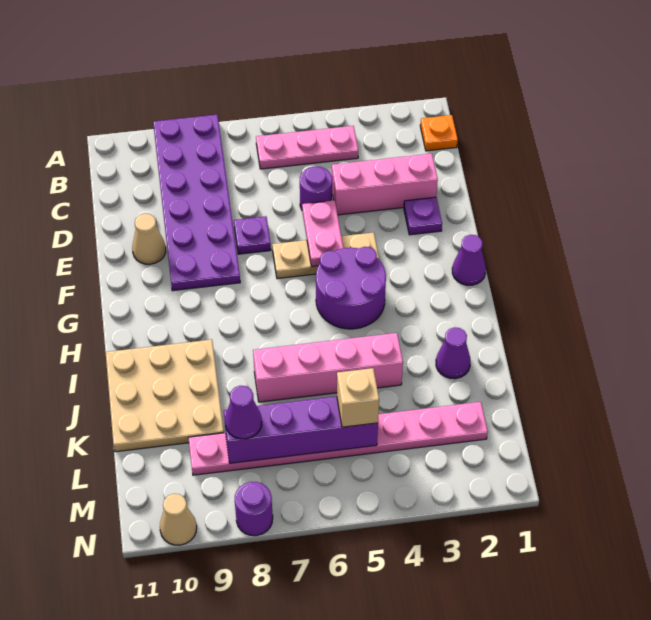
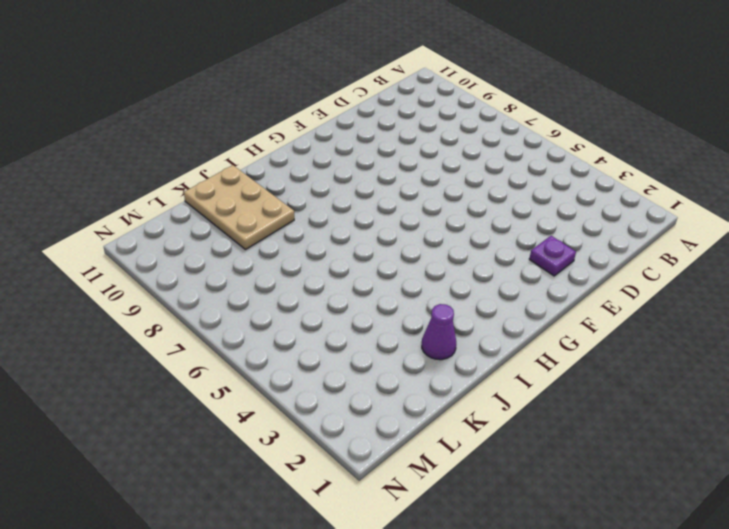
tan 2x3 plate [184,165,294,250] -> tan 3x3 plate [106,340,224,452]
none -> purple 2x6 plate [153,115,240,291]
none -> orange 1x1 plate [420,115,458,151]
none -> pink 1x3 plate [256,126,358,169]

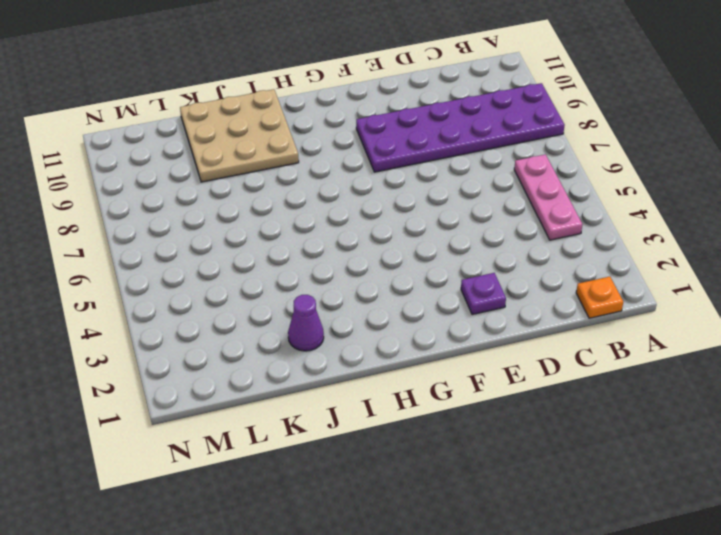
none -> pink 1x3 brick [332,154,438,215]
none -> purple 1x1 round brick [300,167,332,210]
none -> purple 1x1 plate [234,216,271,254]

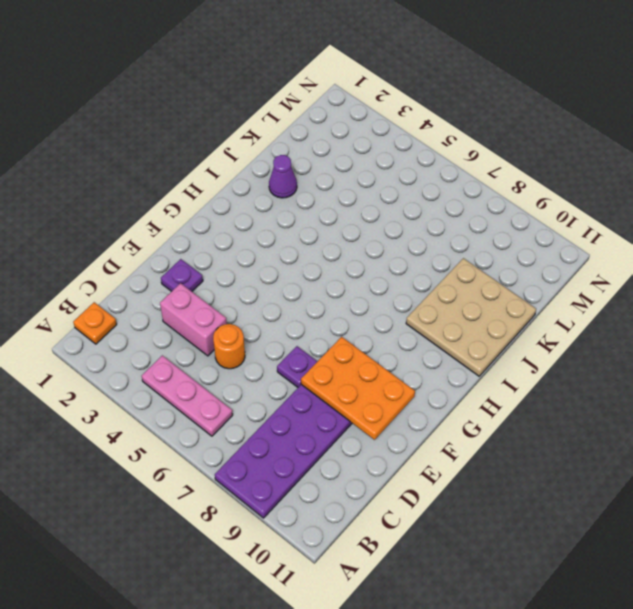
pink 1x2 brick [160,283,227,356] -> pink 1x3 brick [332,154,438,215]
orange 1x1 round brick [213,324,245,369] -> purple 1x1 round brick [300,167,332,210]
orange 2x3 plate [301,337,415,440] -> none
none -> tan 1x1 cone [132,214,166,264]
none -> tan 1x3 plate [272,232,379,279]
none -> purple 1x1 cone [452,235,486,285]

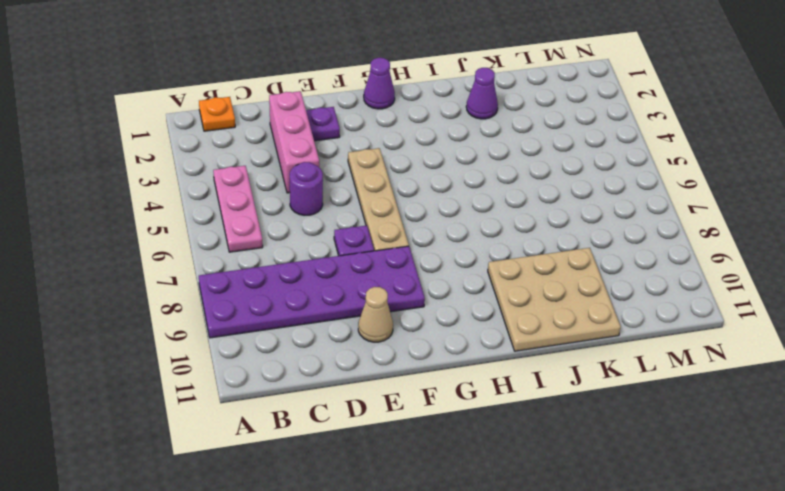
tan 1x4 plate [348,148,409,251] -> tan 1x3 plate [272,232,379,279]
none -> purple 2x2 round brick [316,247,386,329]
none -> pink 1x4 brick [253,333,403,402]
none -> pink 1x8 plate [189,402,488,475]

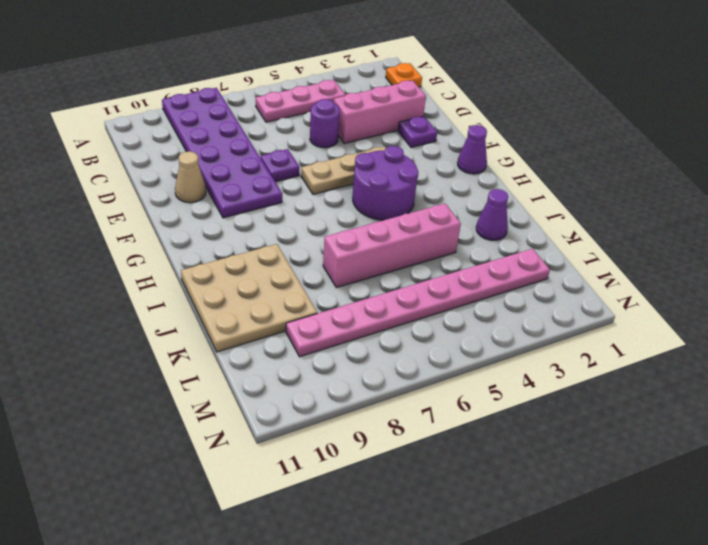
none -> purple 1x1 round brick [235,482,273,536]
none -> tan 1x1 cone [160,494,197,545]
none -> pink 1x2 plate [302,200,343,267]

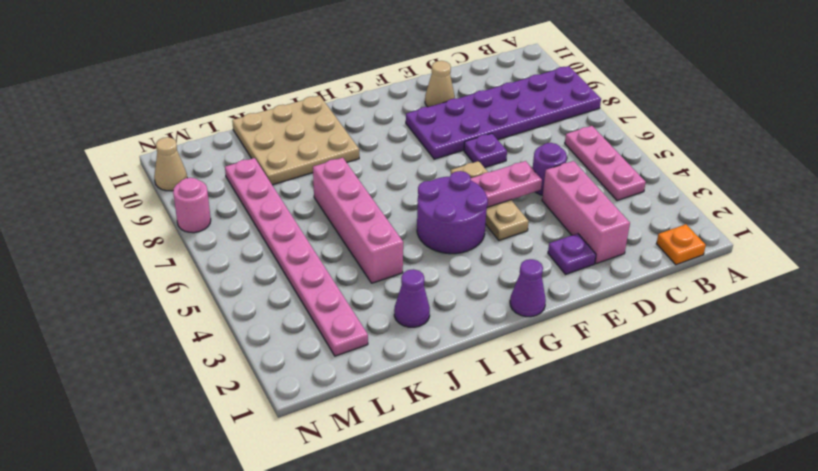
pink 1x1 round brick [173,178,211,233] -> purple 1x1 round brick [235,482,273,536]
none -> purple 1x4 brick [224,396,378,463]
none -> tan 1x1 brick [337,368,379,427]
none -> purple 1x1 cone [225,386,262,439]

